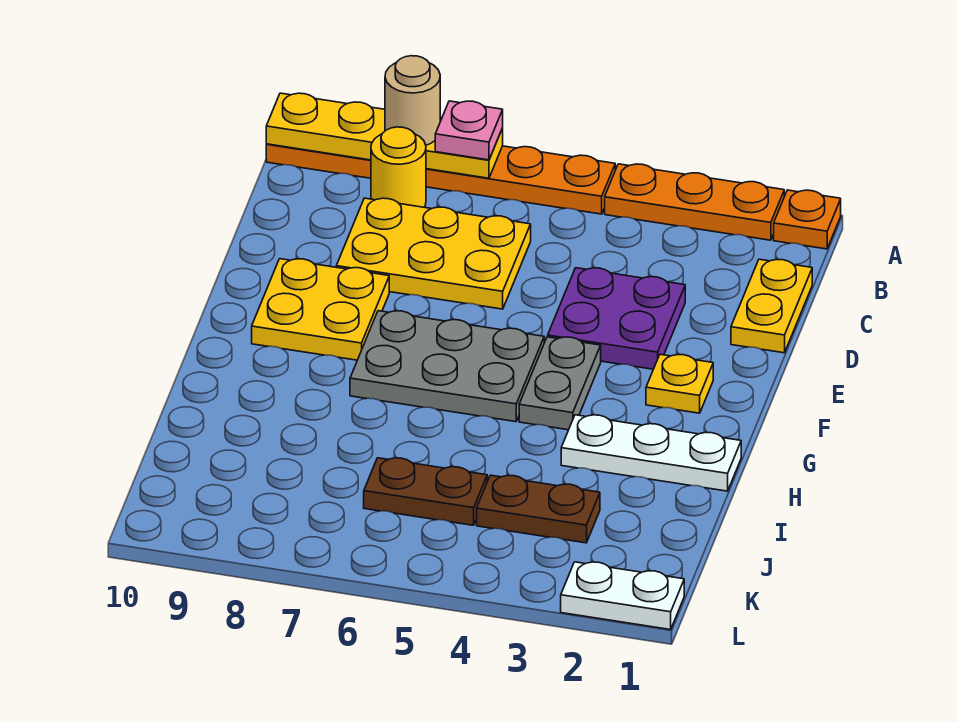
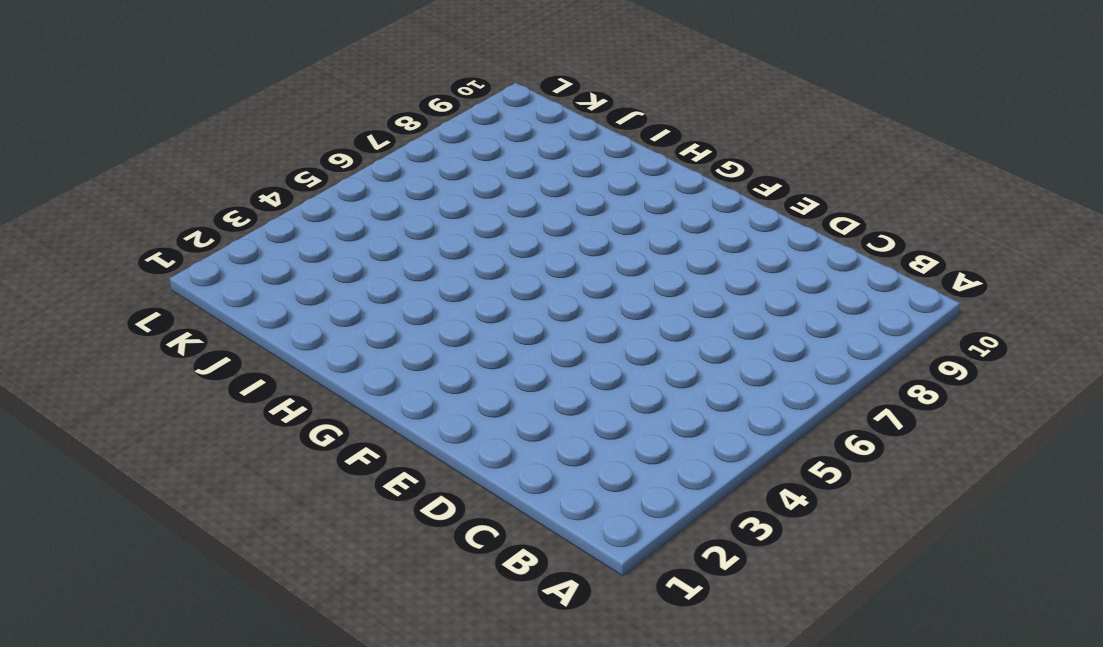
none -> orange 1x1 plate [774,190,841,249]
none -> orange 1x3 plate [605,164,784,240]
none -> orange 1x6 plate [266,144,615,214]

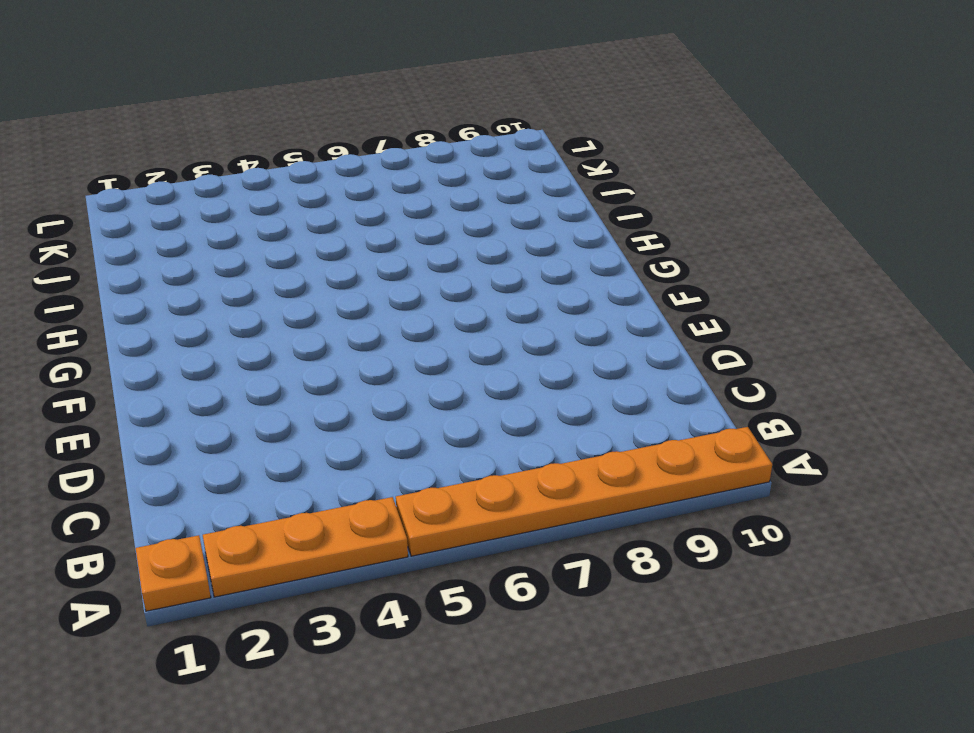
none -> yellow 1x1 round brick [371,127,426,207]
none -> yellow 1x2 plate [731,259,812,353]
none -> yellow 2x3 plate [336,198,531,309]

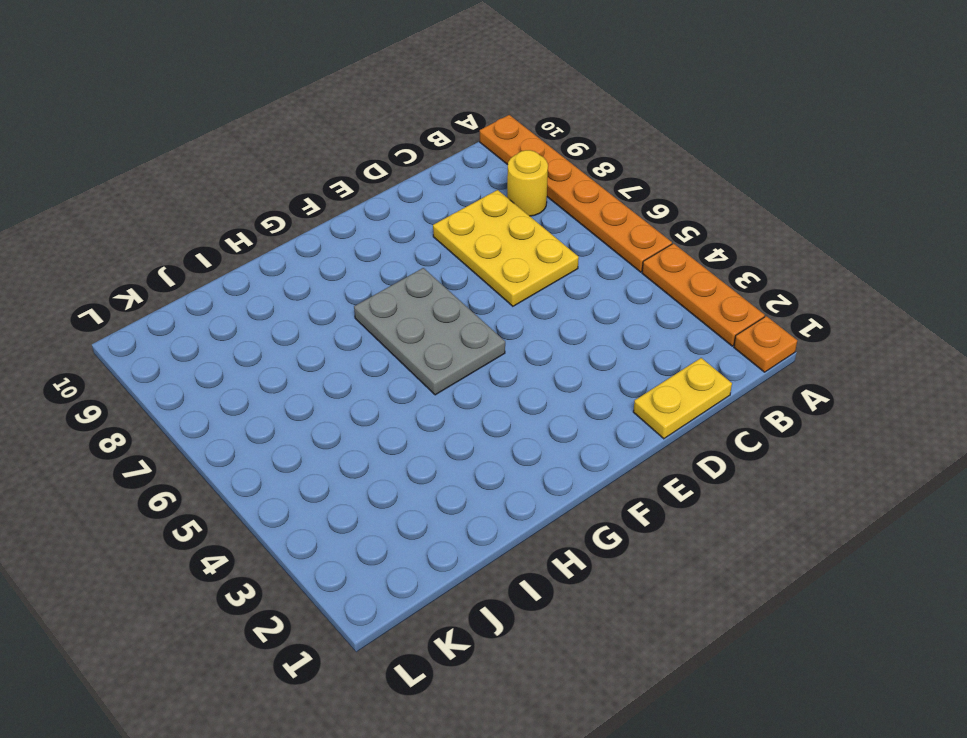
none -> purple 2x2 plate [548,268,685,369]
none -> yellow 2x2 plate [252,259,389,360]
none -> yellow 1x1 plate [646,354,713,413]

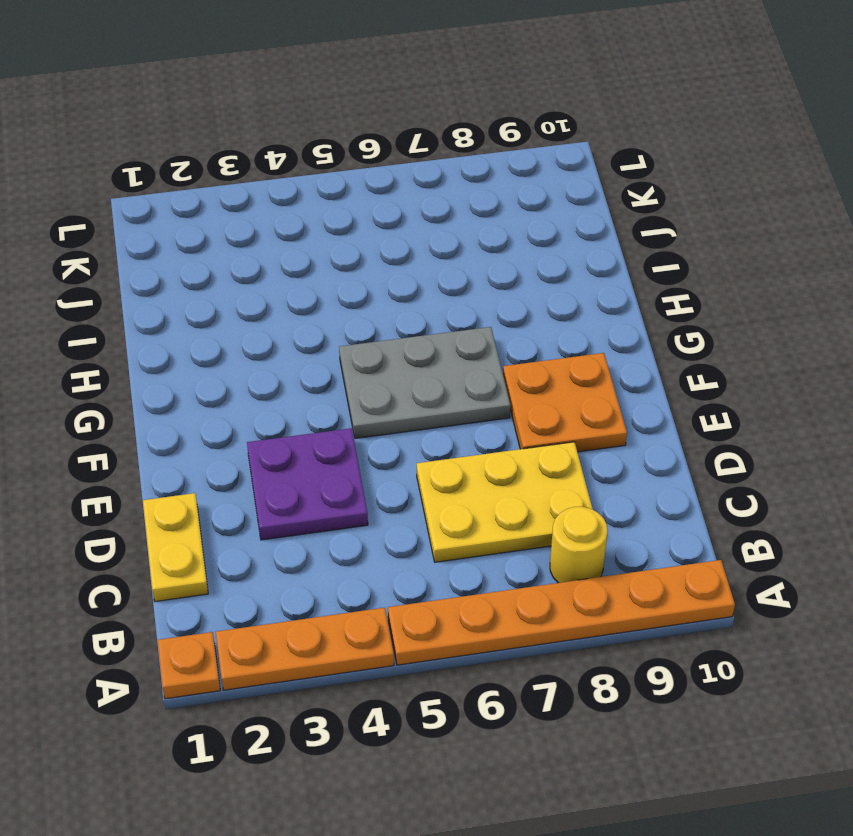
orange 2x2 plate [503,353,627,452] -> yellow 2x2 plate [252,259,389,360]
none -> yellow 1x1 plate [646,354,713,413]
none -> grey 1x2 plate [519,337,601,430]
none -> white 1x3 plate [561,415,741,491]

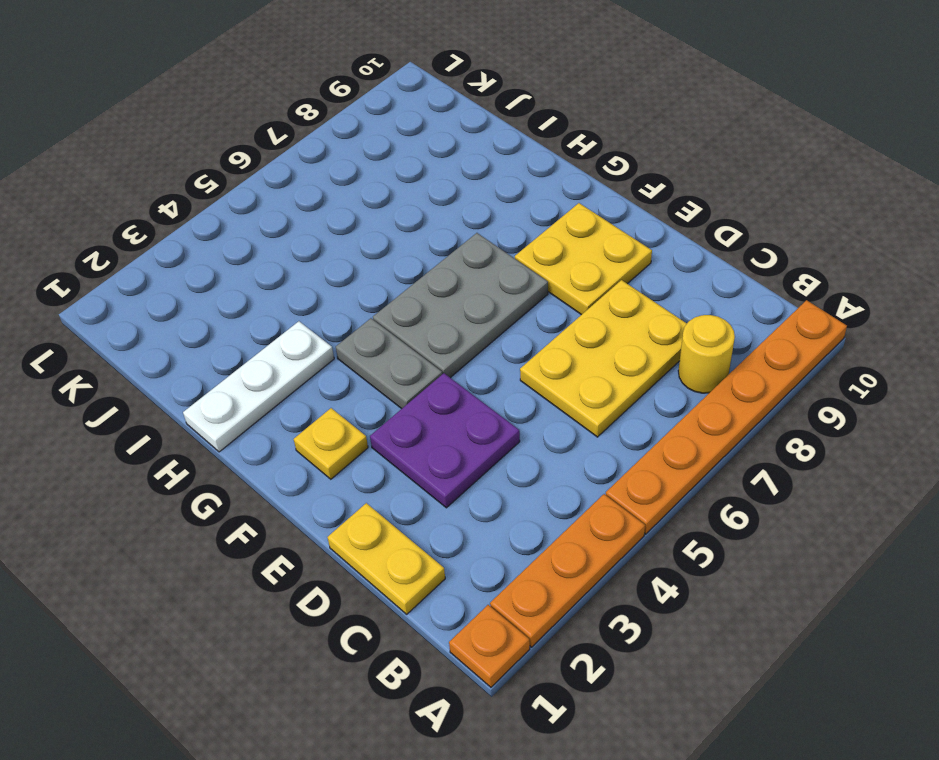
none -> brown 1x2 plate [477,475,600,543]
none -> brown 1x2 plate [364,458,487,525]
none -> white 1x2 plate [561,562,684,630]

